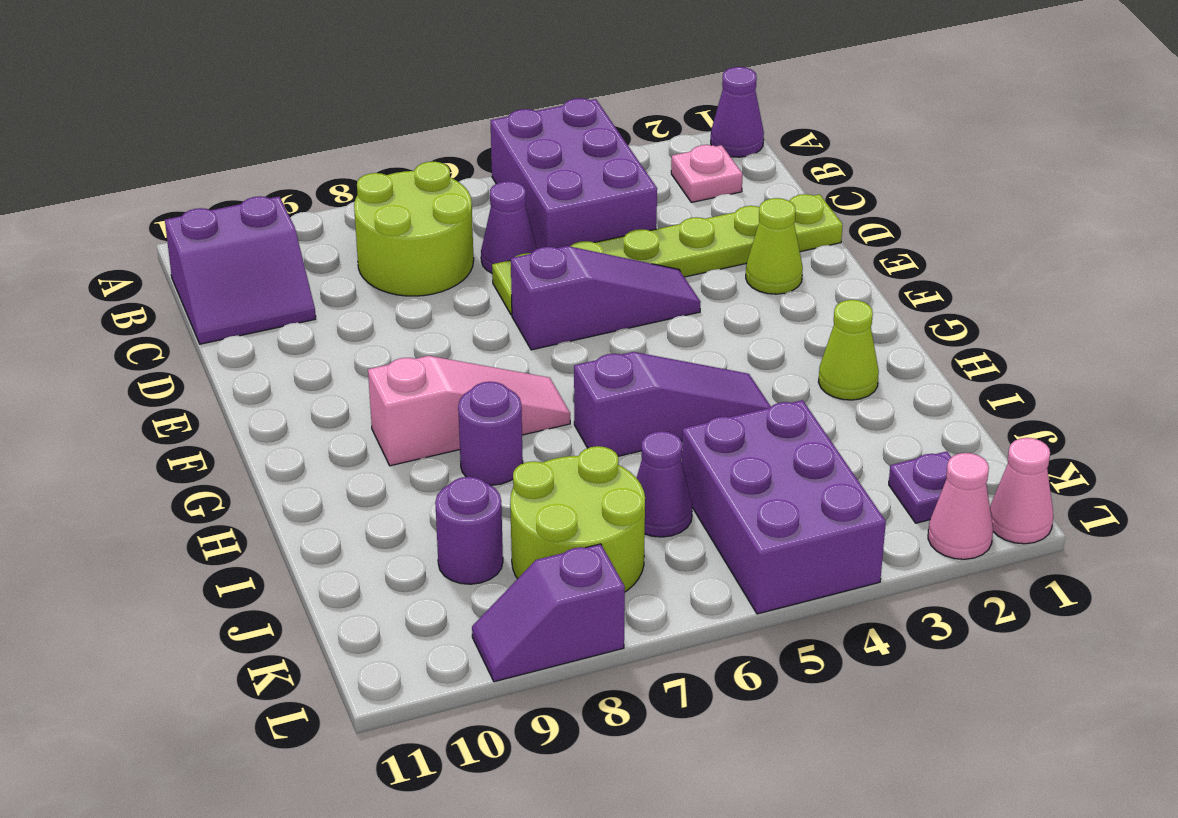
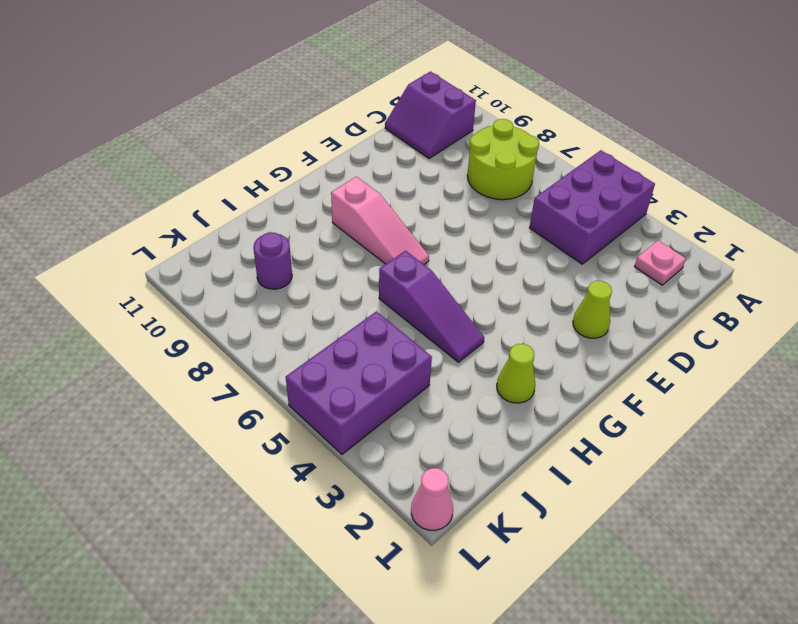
none -> purple 1x1 cone [711,67,764,157]
none -> purple 1x1 cone [481,181,537,273]
none -> lime 1x6 plate [492,194,843,315]

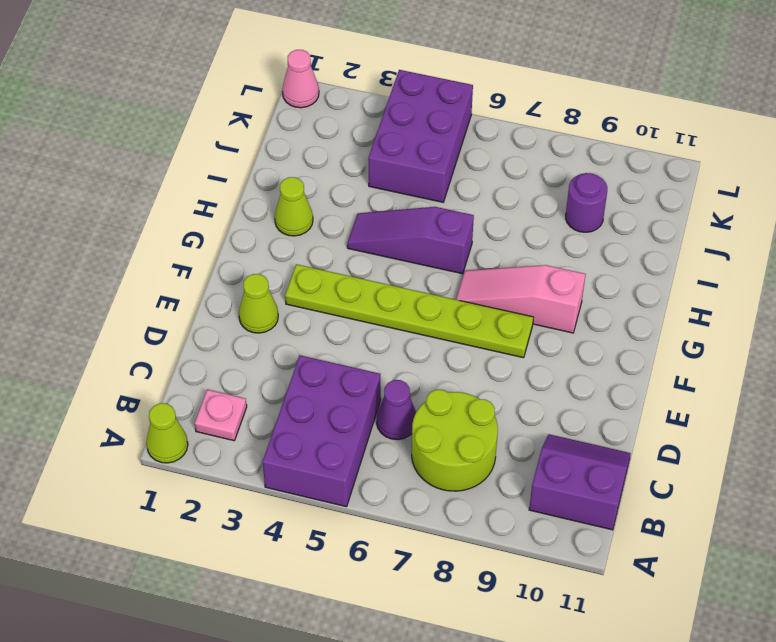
lime 1x1 cone [146,403,188,463] -> purple 1x1 cone [711,67,764,157]
lime 1x6 plate [285,264,534,358] -> lime 1x6 plate moved to [492,194,843,315]
none -> purple 1x3 slope [511,246,701,350]
none -> purple 1x1 round brick [458,382,523,485]
none -> purple 1x1 cone [637,431,692,537]

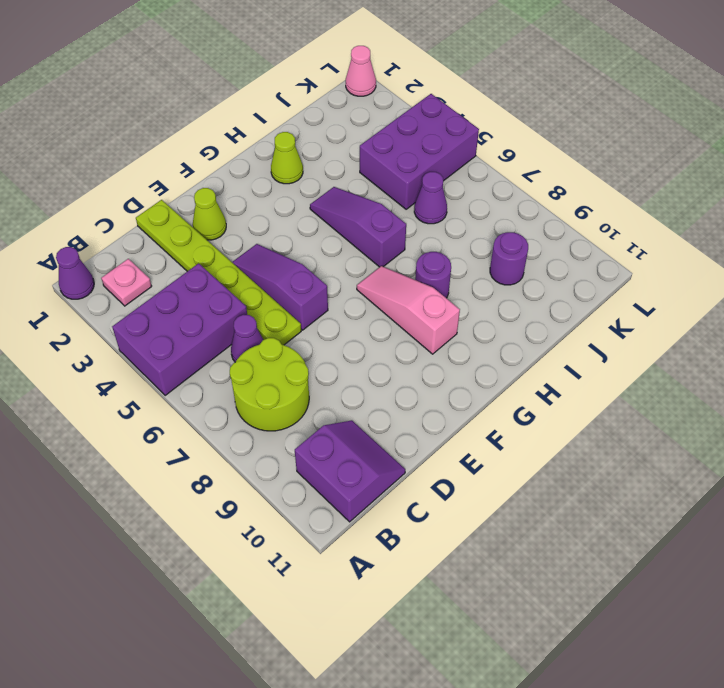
none -> lime 2x2 round brick [510,446,645,592]
none -> purple 1x1 plate [889,451,951,523]
none -> pink 1x1 cone [928,453,993,559]

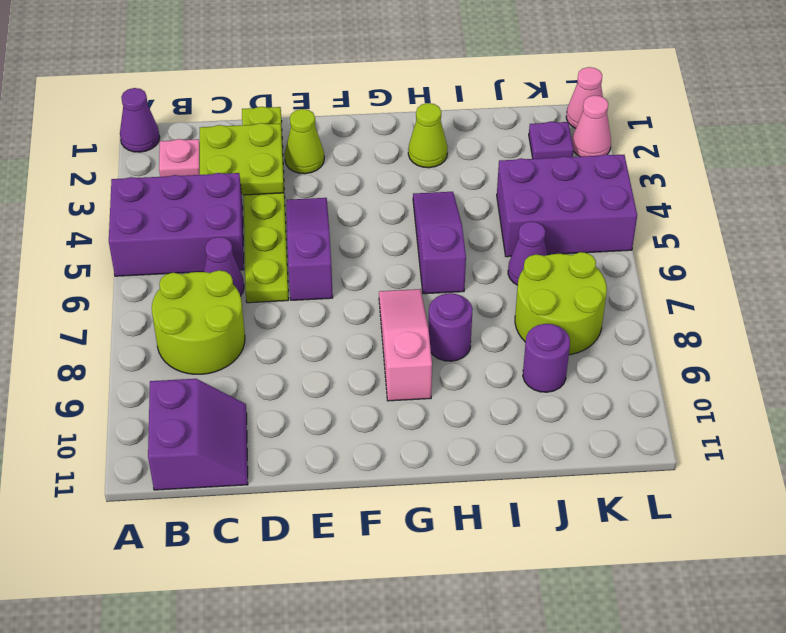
lime 2x2 plate [200,123,284,195] -> none
none -> purple 1x2 slope [472,544,625,682]

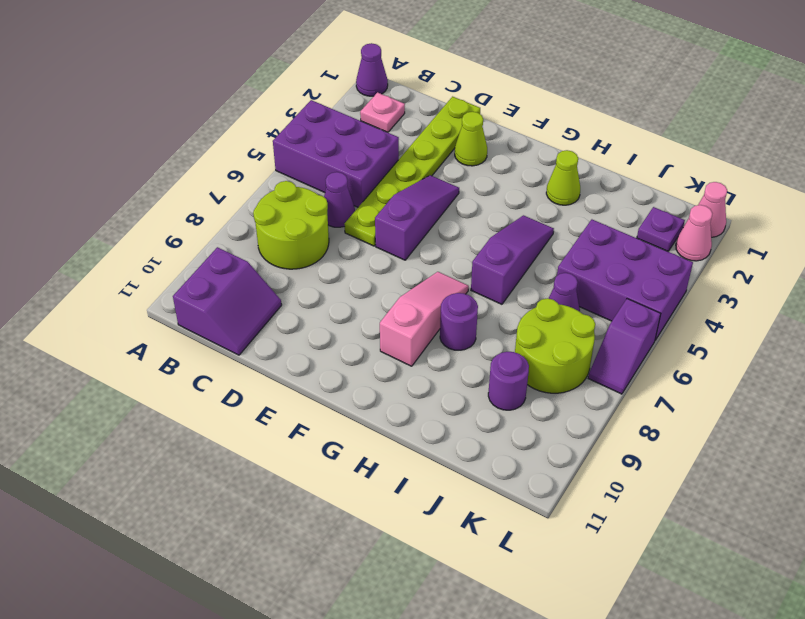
purple 1x2 slope [588,299,661,394] -> purple 1x2 slope moved to [472,544,625,682]

